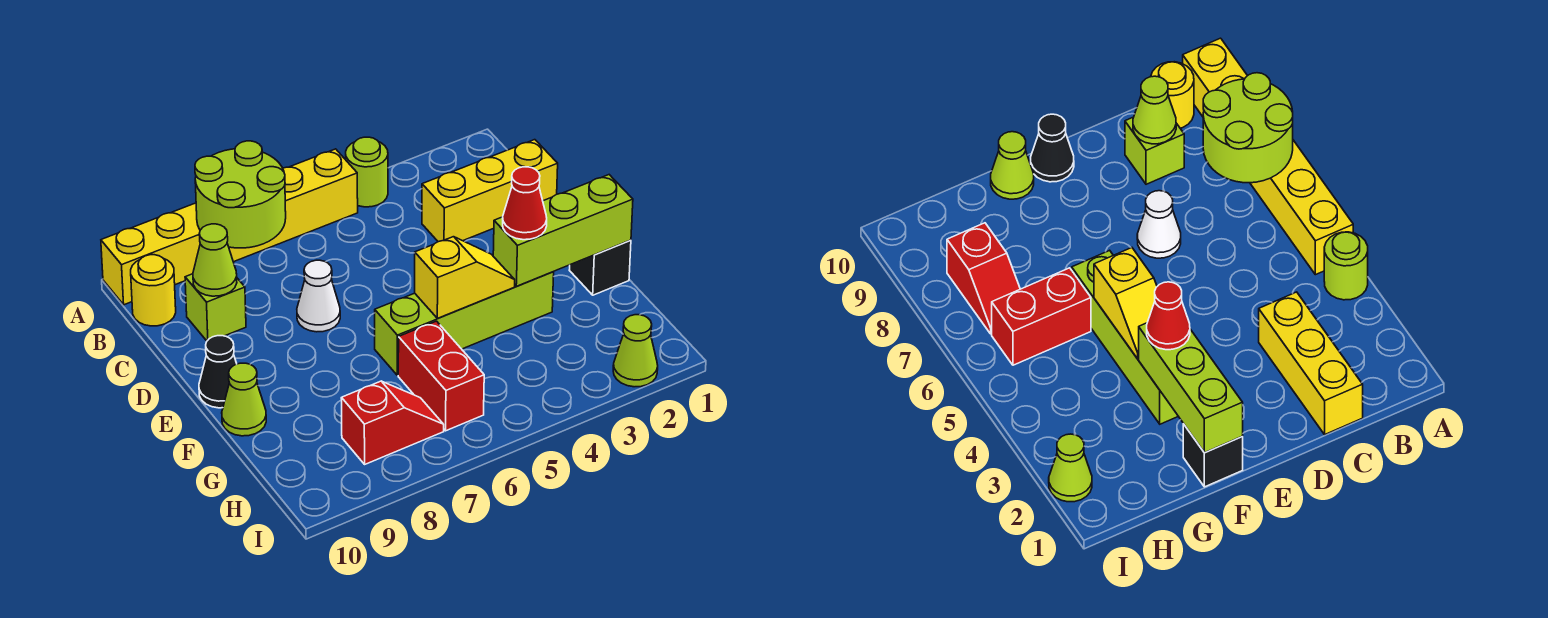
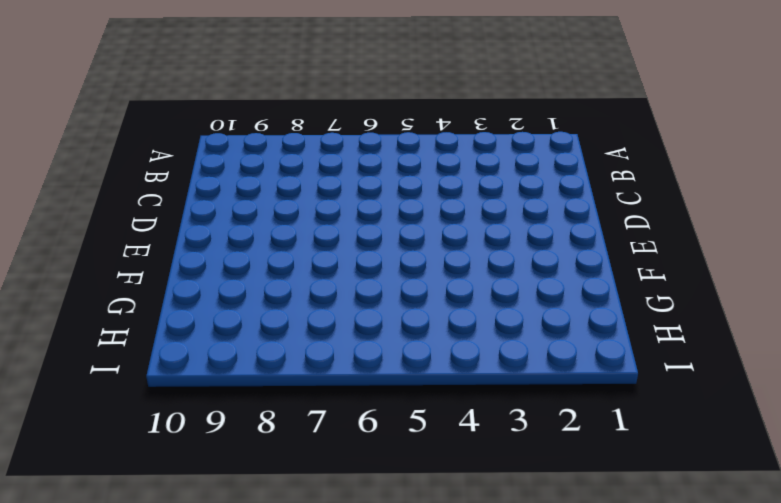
none -> lime 1x1 round brick [346,137,388,207]
none -> yellow 1x6 brick [101,149,358,305]
none -> yellow 1x1 round brick [131,255,176,326]

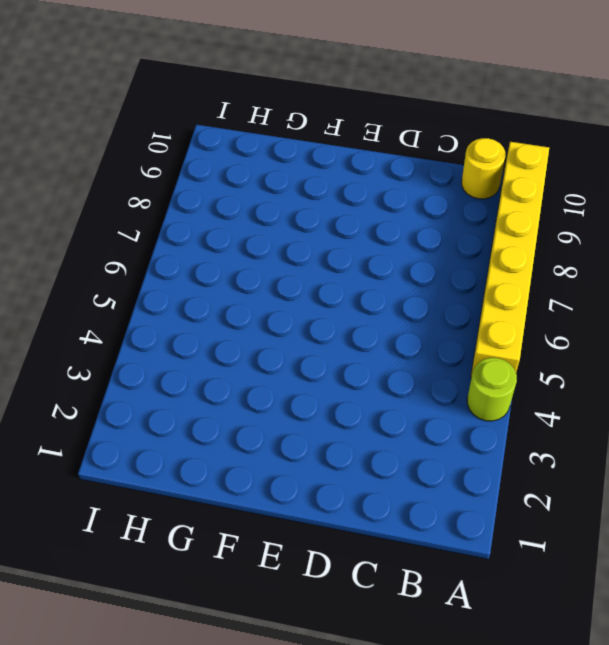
none -> yellow 1x3 brick [422,140,558,242]
none -> lime 1x1 brick [185,274,246,341]
none -> white 1x1 cone [297,260,340,332]

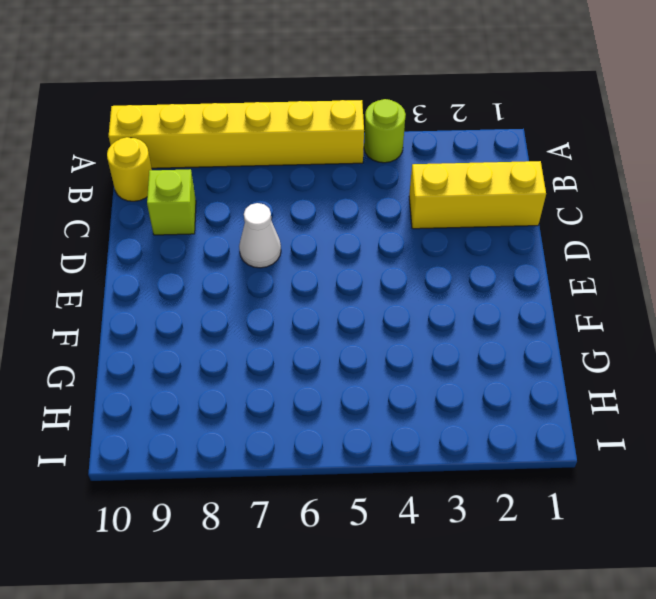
none -> black 1x1 cone [199,336,237,408]
none -> black 1x1 brick [569,240,631,295]
none -> lime 1x4 brick [375,272,554,375]

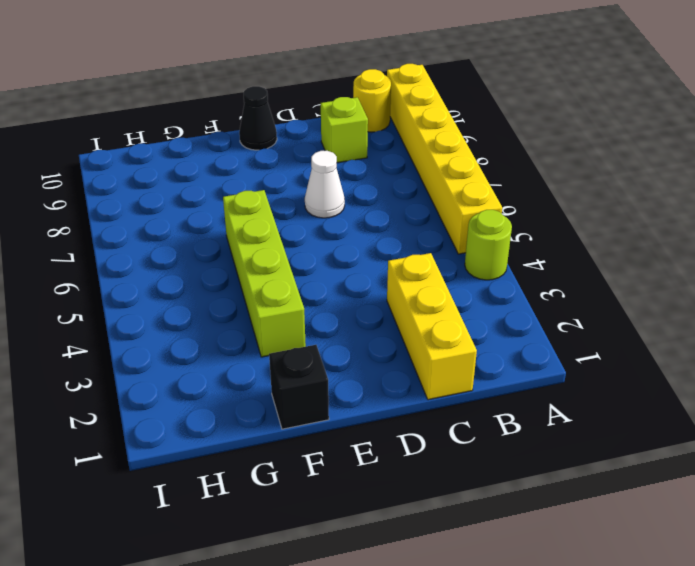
none -> lime 1x1 cone [222,363,266,436]
none -> red 1x2 brick [398,321,484,431]
none -> red 1x2 slope [341,381,444,464]

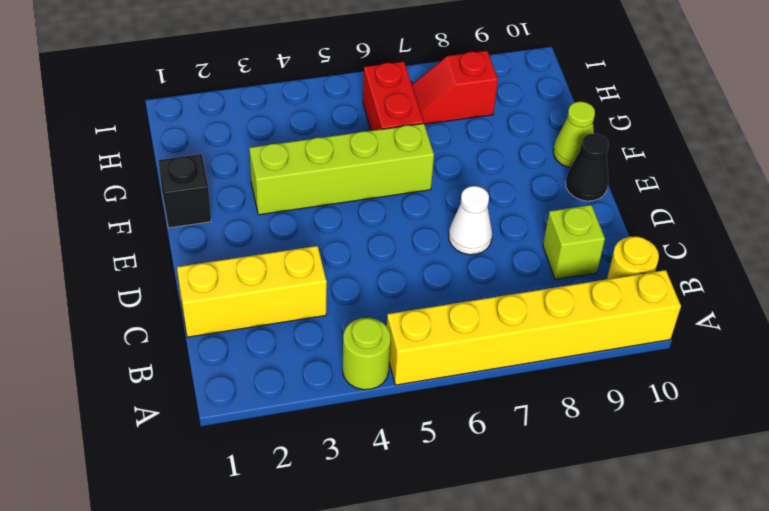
none -> lime 1x1 cone [613,315,658,387]
none -> lime 2x2 round brick [195,141,286,248]
none -> lime 1x1 cone [193,224,237,296]

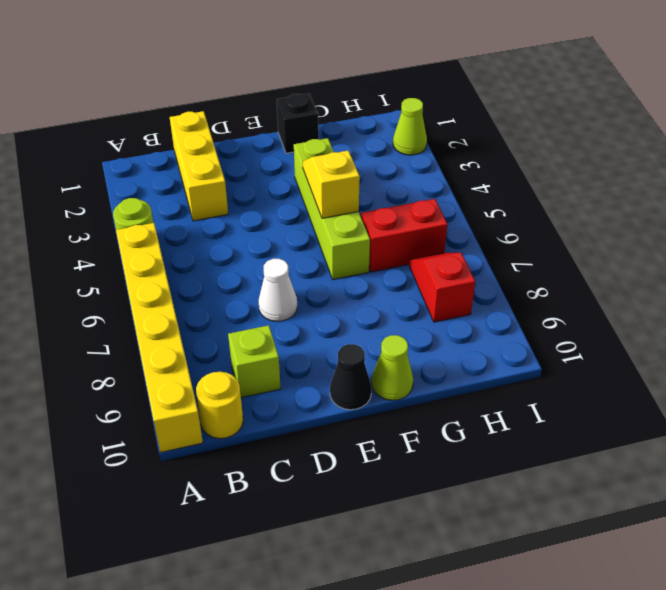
none -> lime 2x2 round brick [195,141,286,248]
none -> lime 1x1 cone [193,224,237,296]
none -> lime 1x3 brick [493,175,633,286]

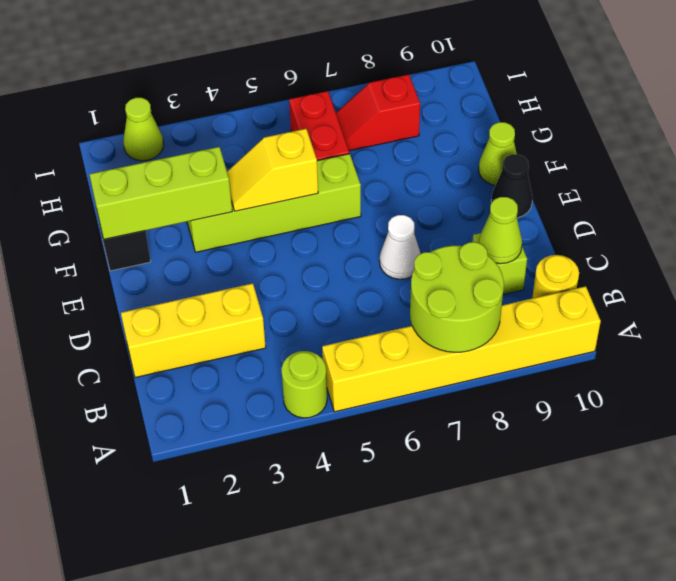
none -> red 1x1 cone [503,167,547,240]

